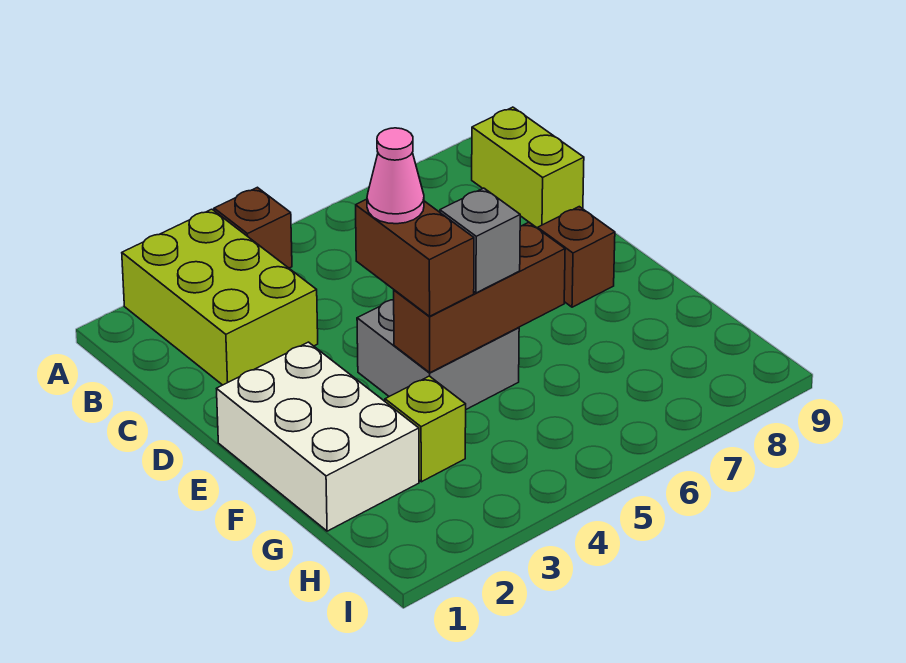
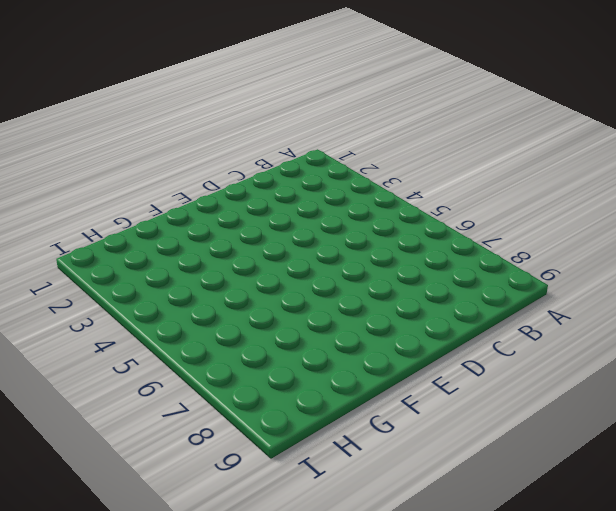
none -> lime 2x3 brick [122,209,318,385]
none -> brown 1x1 brick [214,187,292,268]

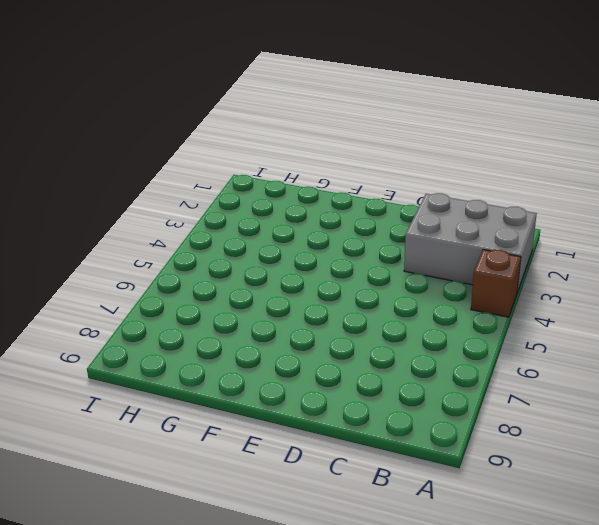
grey 2x3 brick [404,193,537,292] -> lime 2x3 brick [122,209,318,385]
none -> lime 1x2 brick [472,107,584,228]
none -> white 2x3 brick [217,342,419,531]

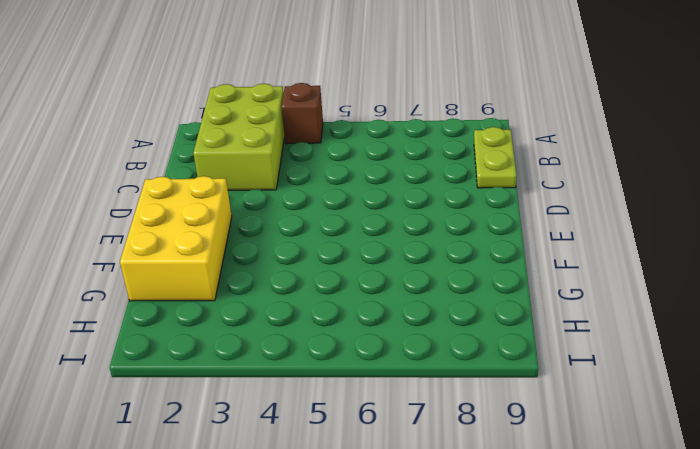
lime 1x2 plate [474,127,517,188] -> lime 1x2 brick [472,107,584,228]
yellow 2x3 brick [120,176,232,301] -> white 2x3 brick [217,342,419,531]
none -> grey 2x2 brick [357,300,519,409]
none -> brown 1x1 brick [538,207,615,307]

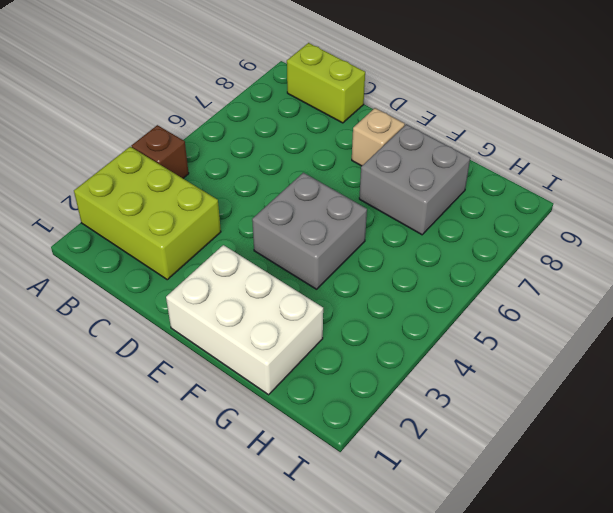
tan 1x1 brick [352,108,405,166] -> brown 1x1 brick [538,207,615,307]
grey 2x2 brick [359,124,470,235] -> none
none -> lime 1x1 brick [385,376,466,482]
none -> brown 1x3 brick [394,222,565,373]

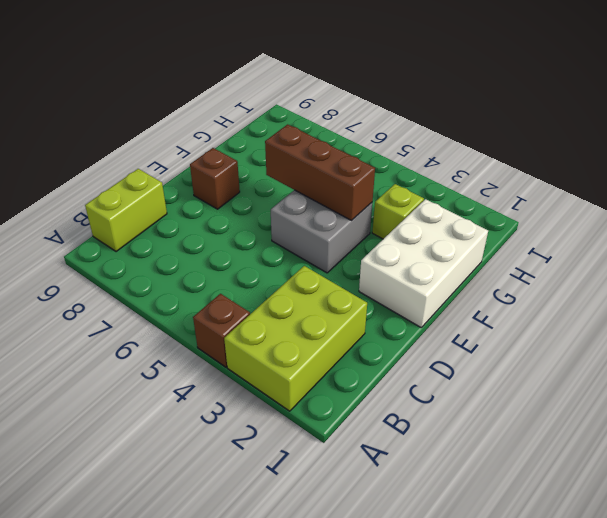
none -> brown 1x2 brick [356,199,474,316]
none -> grey 1x1 brick [440,188,520,293]

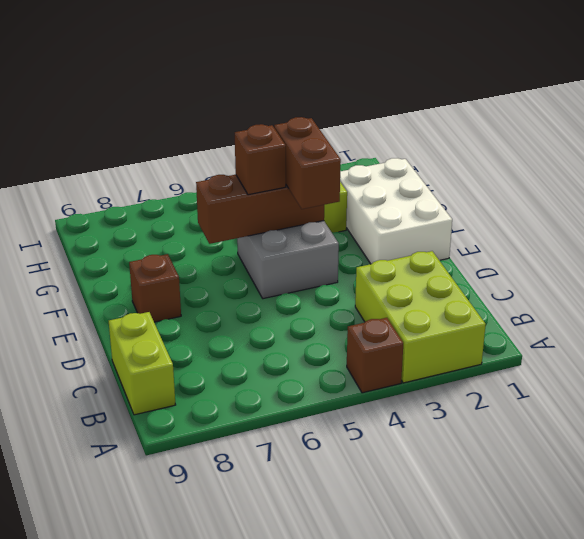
brown 1x1 brick [235,124,286,195] -> grey 1x1 brick [440,188,520,293]
none -> pink 1x1 cone [367,128,424,224]

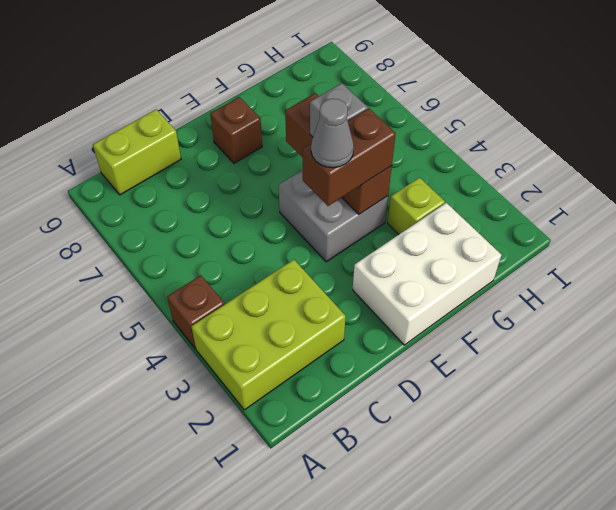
grey 1x1 cone [311,99,354,168] -> pink 1x1 cone [367,128,424,224]

